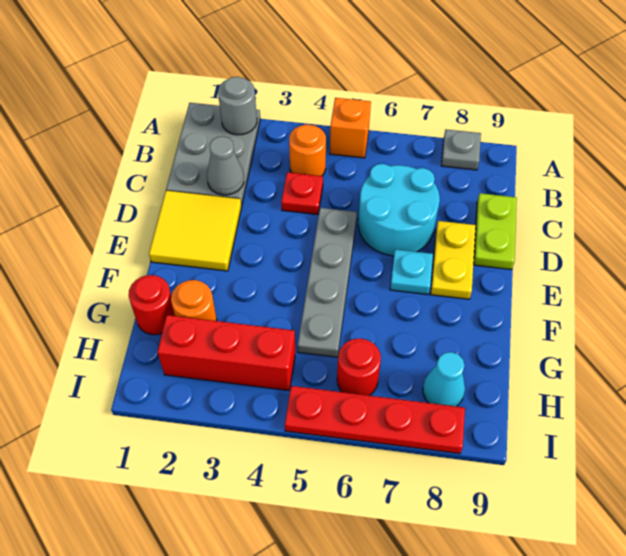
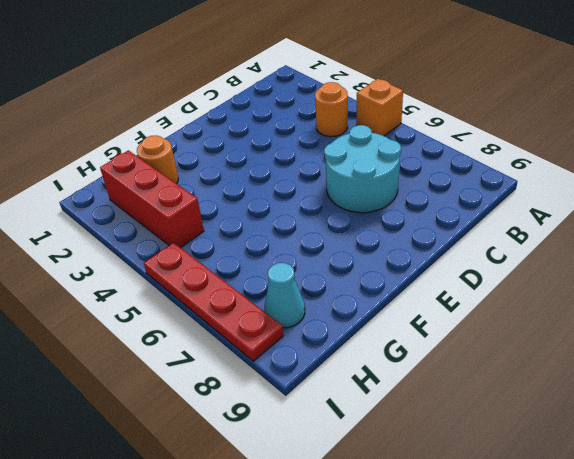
none -> grey 2x3 plate [166,103,260,206]
none -> grey 1x1 plate [441,129,481,170]
none -> red 1x1 plate [281,172,323,215]

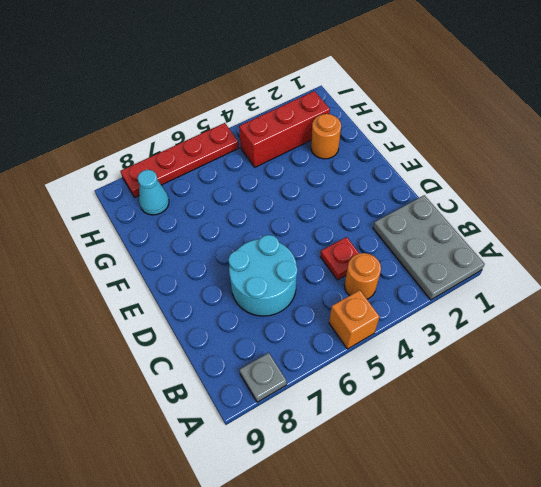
none -> lime 1x2 plate [473,193,517,270]
none -> yellow 2x2 tile [149,190,241,271]
none -> grey 1x4 plate [298,208,357,357]

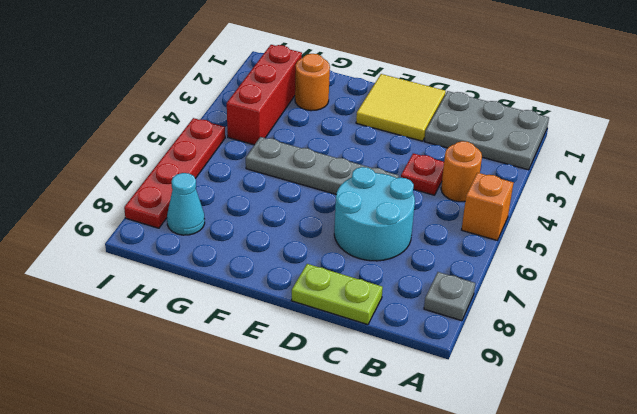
none -> yellow 1x2 plate [431,221,476,299]
none -> cyan 1x1 plate [390,249,433,294]
none -> red 1x1 round brick [128,275,175,335]

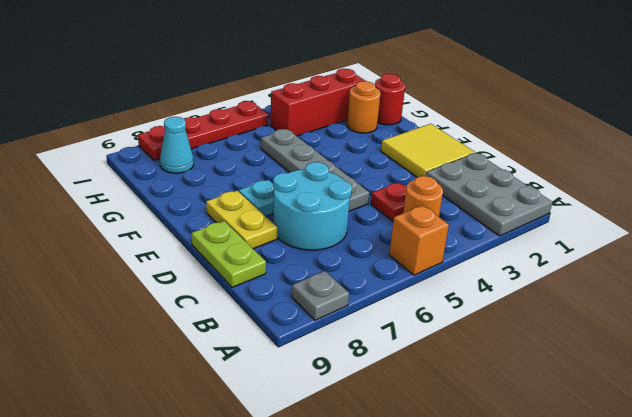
none -> red 1x1 round brick [337,339,381,395]
none -> grey 1x1 round brick [218,77,257,135]
none -> grey 1x1 cone [207,136,244,195]

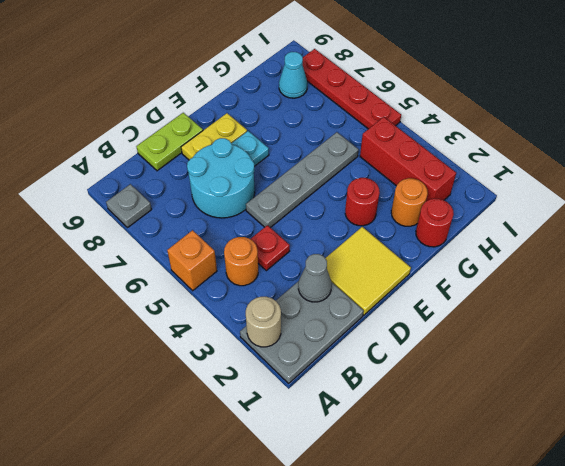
tan 1x1 round brick [246,297,281,347] -> grey 1x1 round brick [218,77,257,135]
red 1x1 round brick [345,178,380,226] -> red 1x1 round brick moved to [337,339,381,395]

